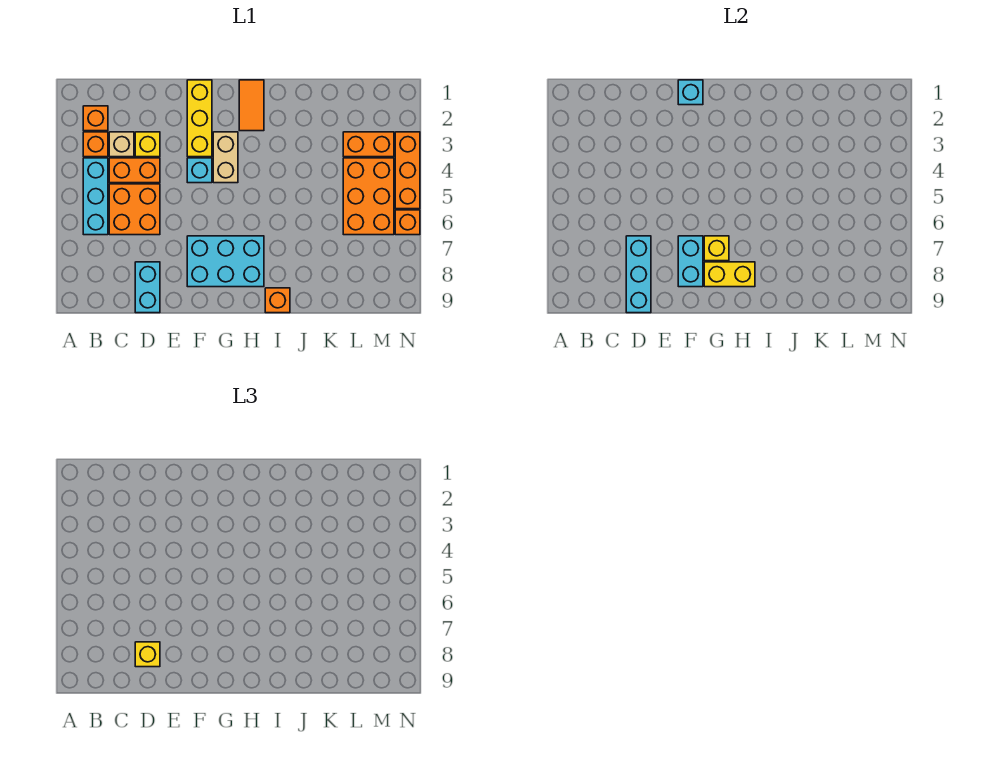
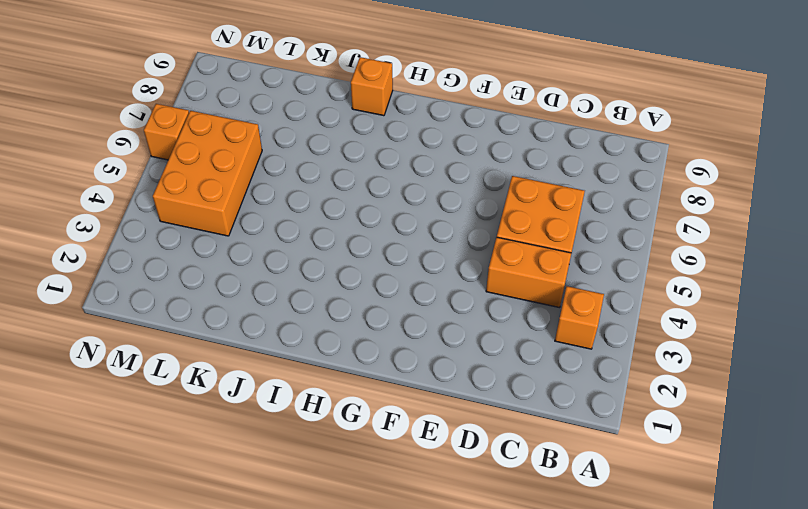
none -> orange 1x1 brick [83,106,108,131]
none -> cyan 1x3 brick [83,158,108,235]
none -> tan 1x1 brick [109,132,134,157]

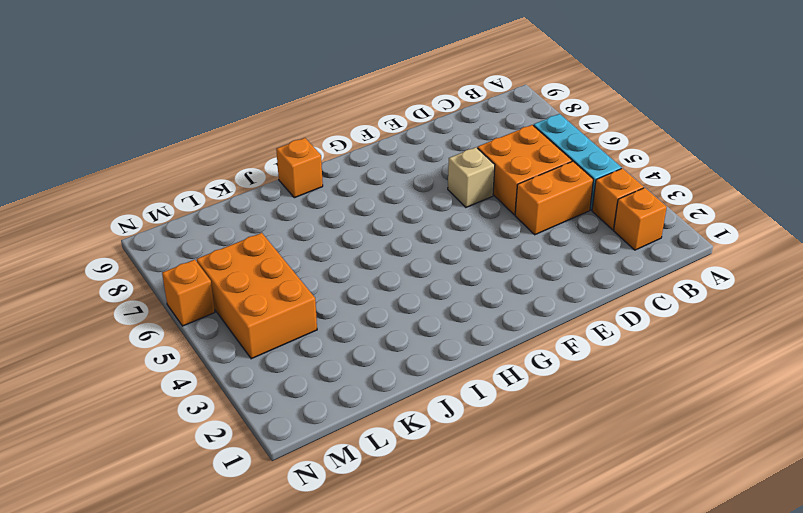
tan 1x1 brick [448,147,495,207] -> tan 1x1 brick moved to [109,132,134,157]
none -> yellow 1x1 brick [135,132,160,157]
none -> cyan 1x2 brick [135,262,160,313]
none -> yellow 1x3 brick [187,80,212,157]

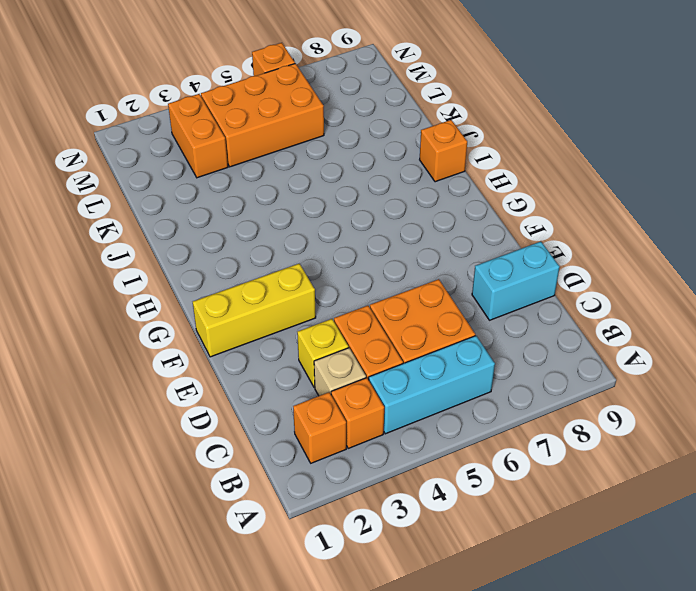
none -> cyan 1x1 brick [187,158,212,183]
none -> cyan 2x3 brick [187,236,264,287]
none -> tan 1x2 brick [213,132,238,183]

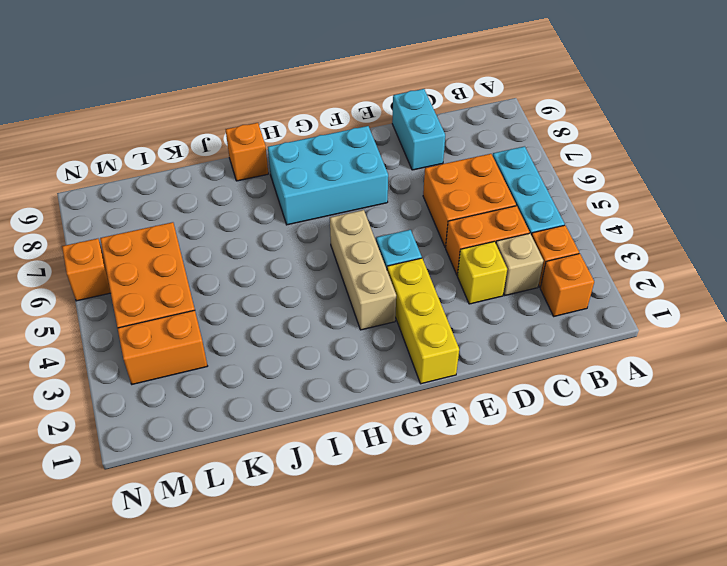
tan 1x3 brick [330,210,396,330] -> tan 1x2 brick [213,132,238,183]
none -> orange 1x2 tile [239,80,264,131]
none -> orange 1x3 brick [395,132,420,209]
none -> cyan 1x3 brick [626,236,651,313]

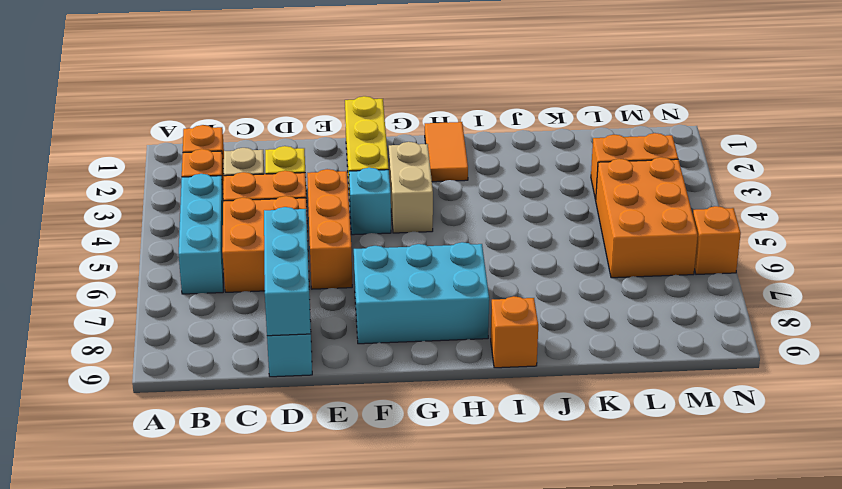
orange 1x3 brick [307,169,352,289] -> orange 1x3 brick moved to [395,132,420,209]
none -> cyan 1x1 brick [678,80,703,105]
none -> cyan 1x2 brick [678,236,703,287]
none -> yellow 1x1 brick [704,236,729,261]

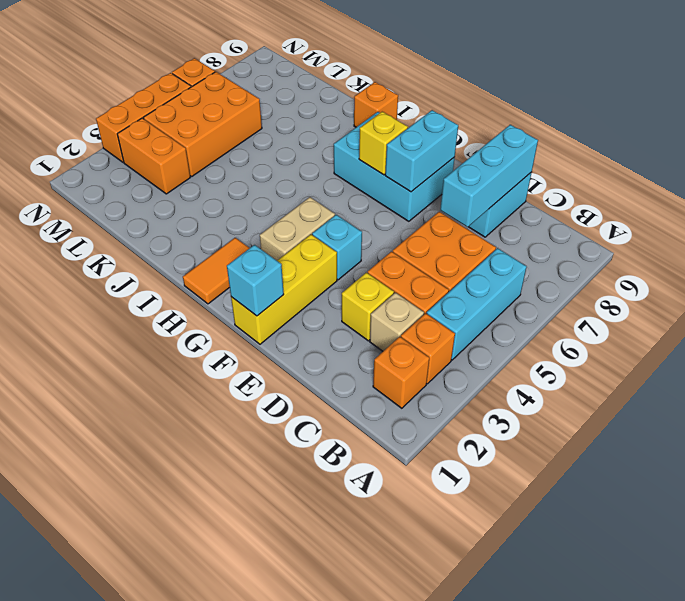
none -> yellow 1x2 brick [704,262,755,287]
none -> yellow 1x1 brick [135,642,160,667]

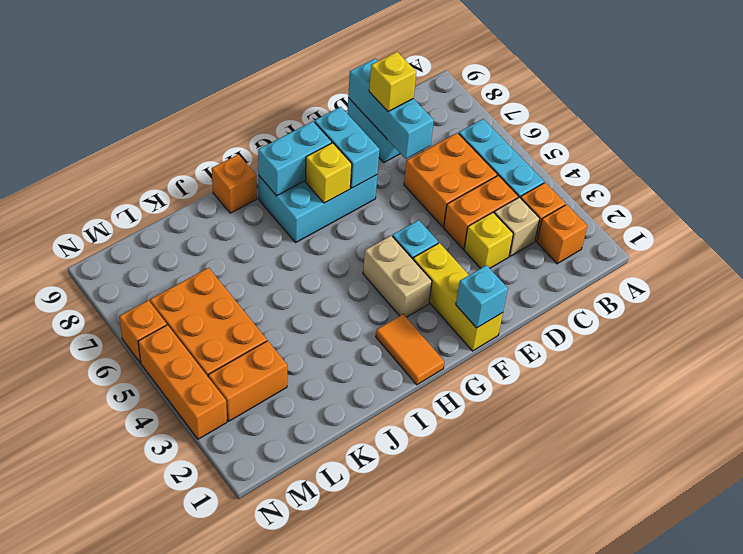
cyan 1x2 brick [258,121,332,196] -> yellow 1x2 brick [704,262,755,287]

